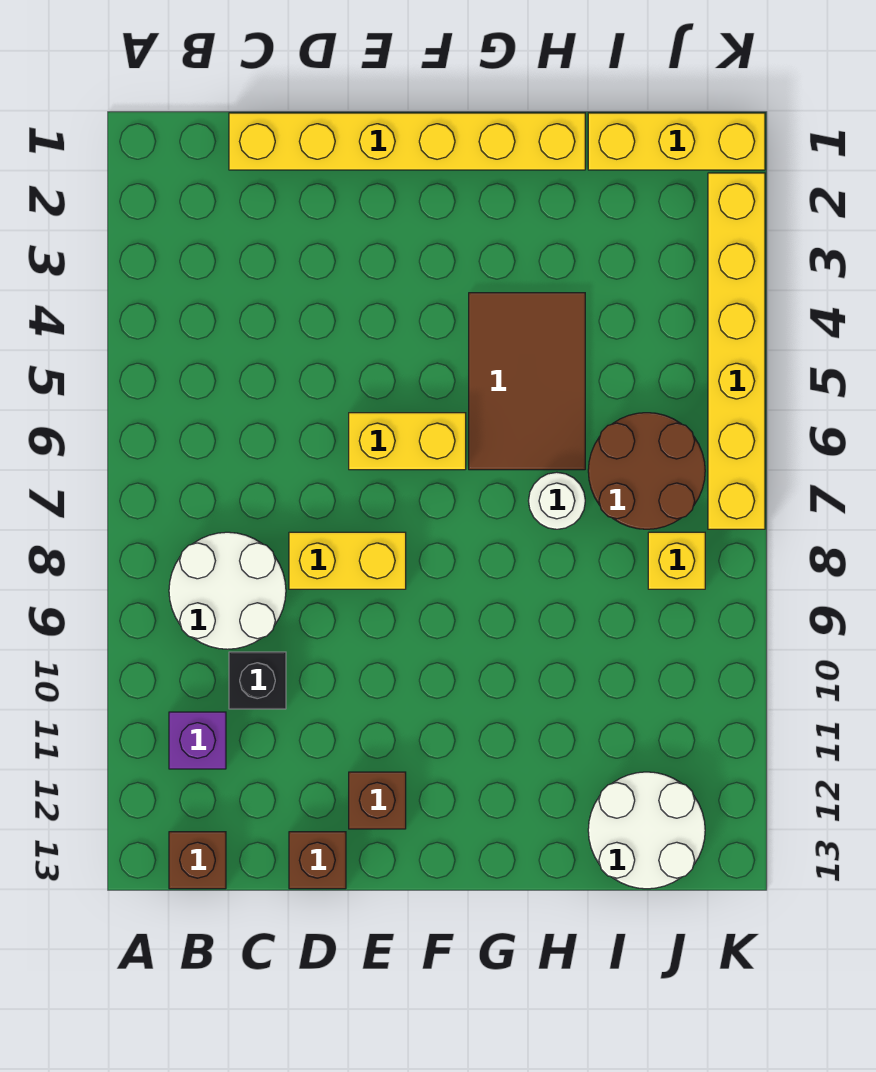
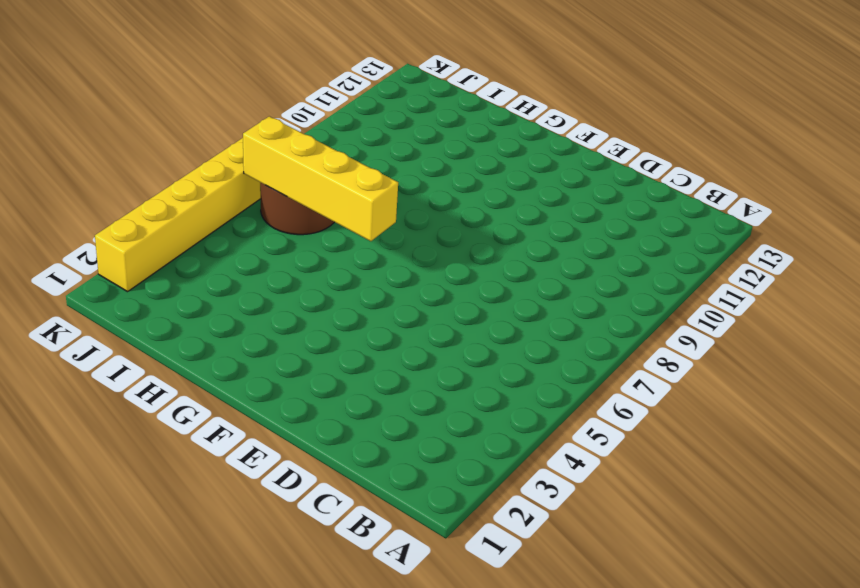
yellow 1x4 brick [243,116,398,241] -> none
none -> white 2x2 round brick [169,532,286,649]
none -> purple 1x1 brick [169,712,226,769]
none -> brown 1x1 brick [169,832,226,889]

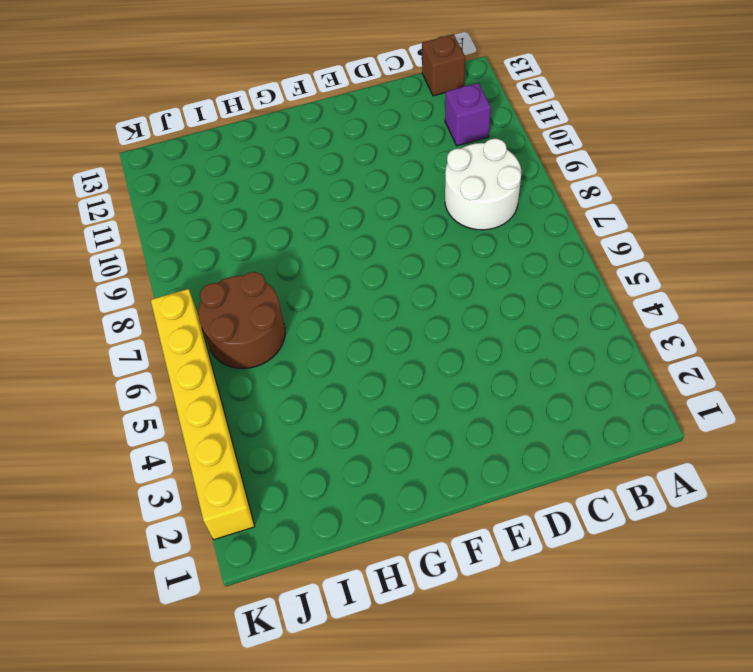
none -> yellow 1x6 brick [229,113,585,170]
none -> black 1x1 brick [229,652,286,709]
none -> yellow 1x2 brick [289,532,406,589]

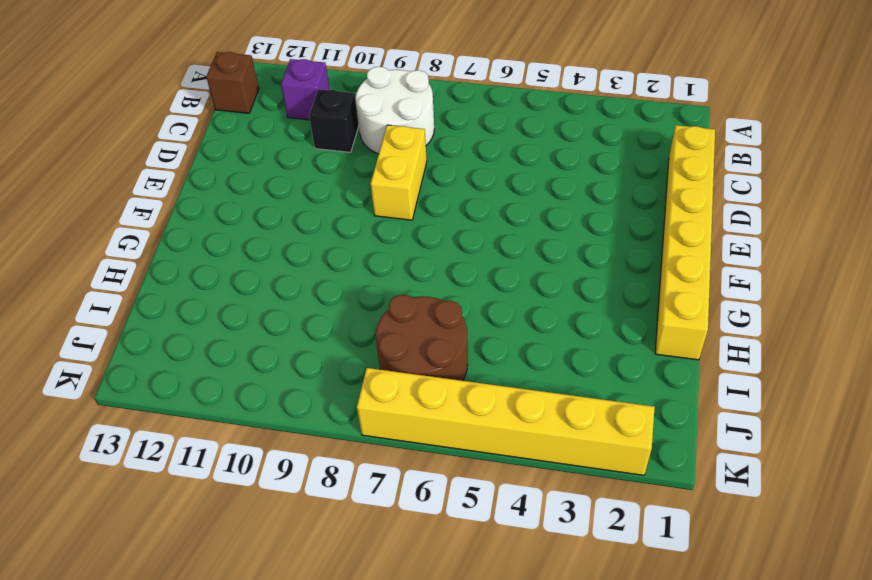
none -> brown 1x1 brick [289,832,346,889]
none -> yellow 1x2 brick [349,413,466,470]
none -> brown 1x1 brick [349,772,406,829]

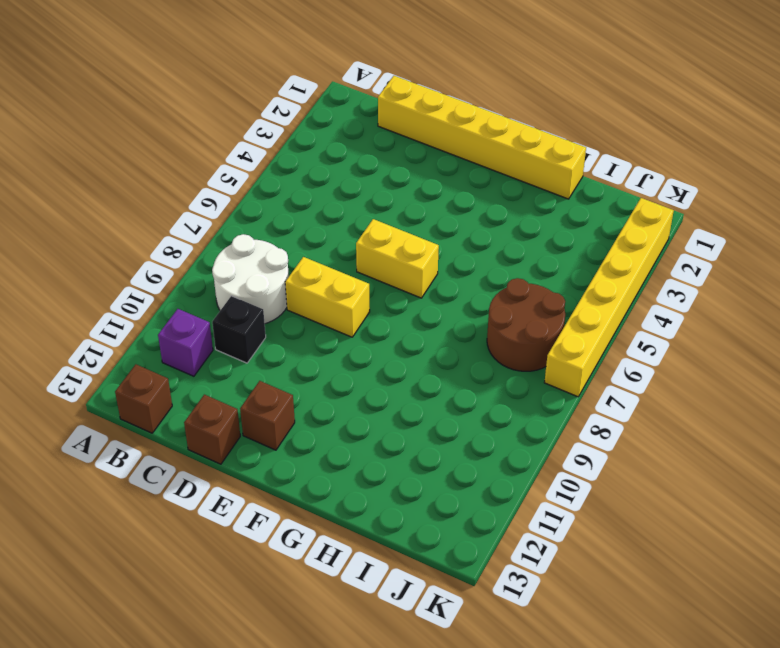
none -> brown 2x3 tile [469,293,585,470]
none -> white 1x1 round brick [529,472,585,529]
none -> yellow 1x3 brick [588,113,765,170]

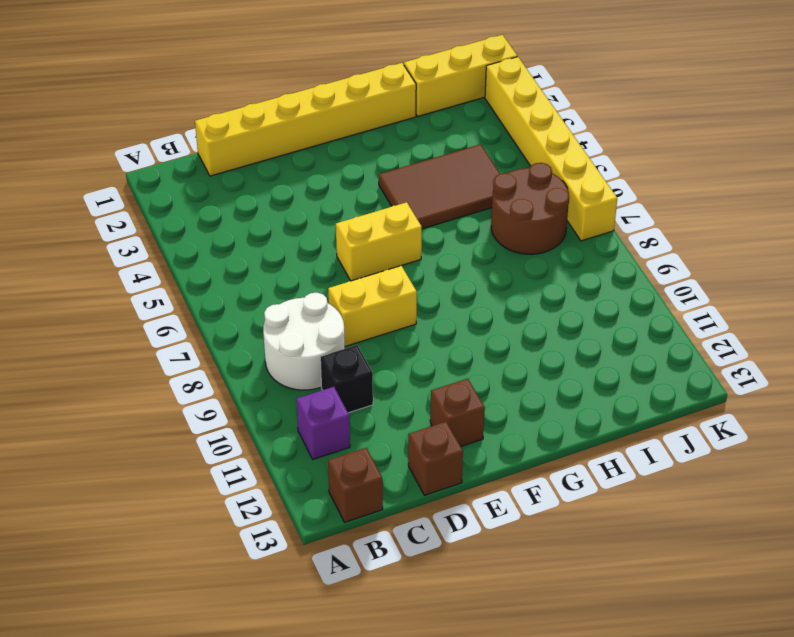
brown 2x3 tile [379,144,500,229] -> brown 2x3 tile turned to [469,293,585,470]
none -> white 1x1 round brick [529,472,585,529]
none -> white 2x2 round brick [588,772,705,889]
none -> yellow 1x1 brick [648,532,705,589]

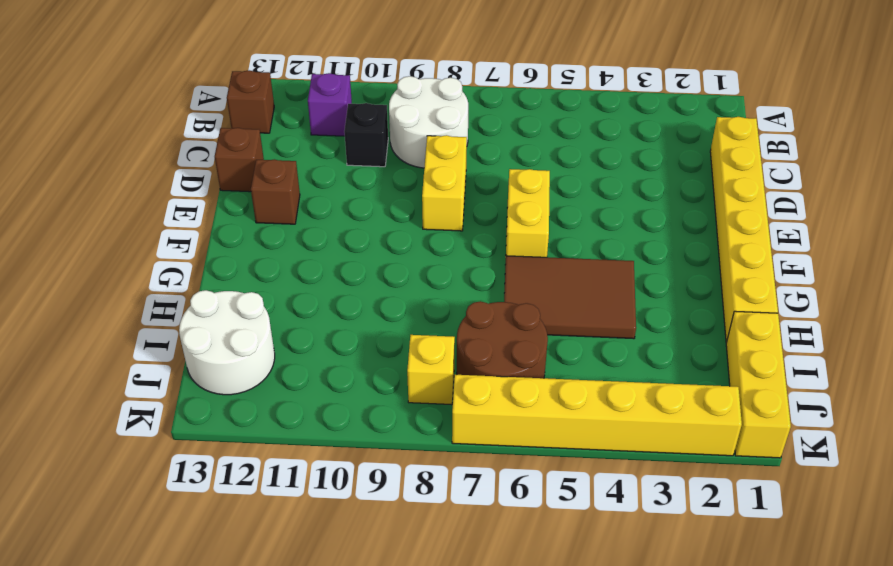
none -> white 1x1 round brick [529,472,585,529]

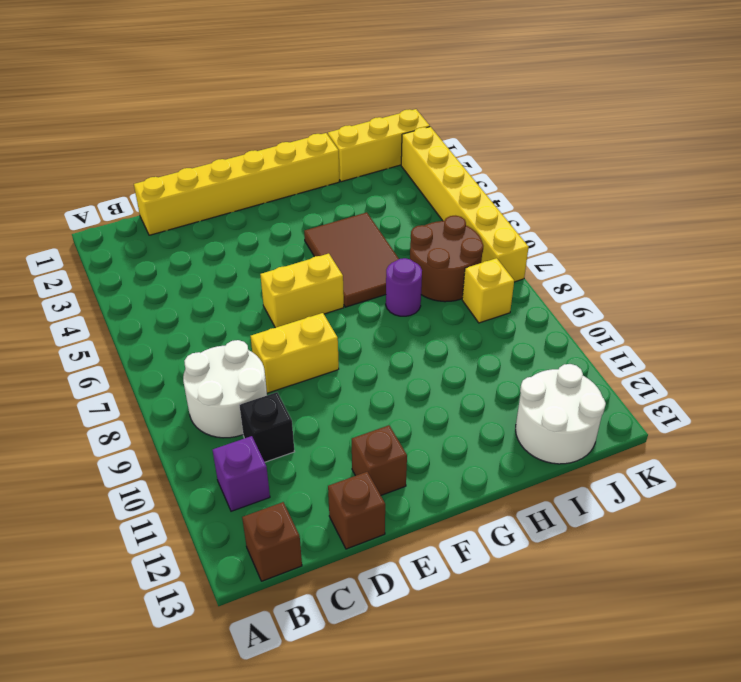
purple 1x1 round brick [386,258,422,316] -> white 1x1 round brick [529,472,585,529]

